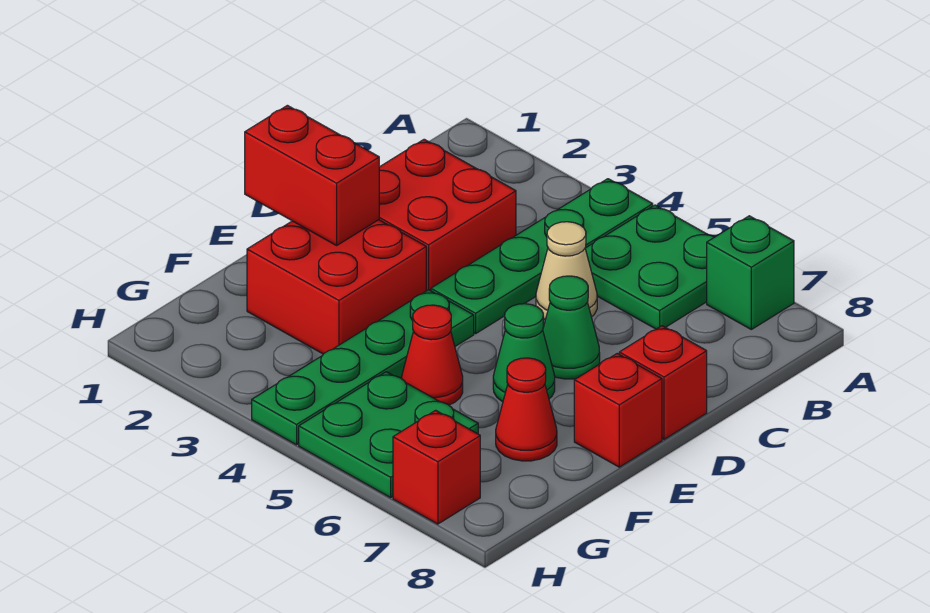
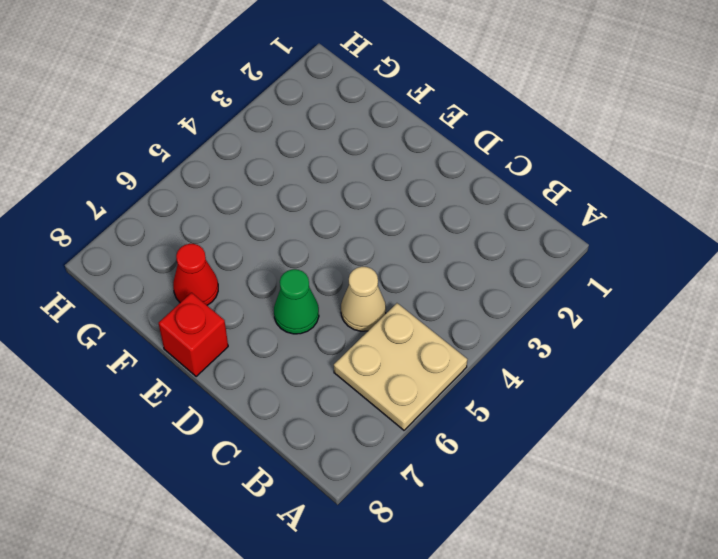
tan 2x2 plate [334,303,467,430] -> green 2x2 plate [585,205,714,329]
none -> green 1x4 plate [431,179,653,334]
none -> green 1x1 brick [707,216,794,329]
none -> red 2x2 brick [379,139,516,291]

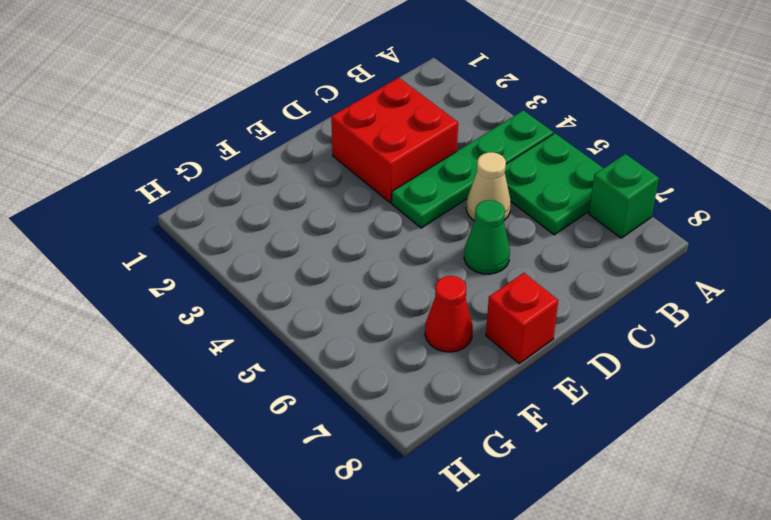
none -> red 1x1 brick [619,326,707,439]
none -> red 2x2 brick [247,220,426,354]
none -> green 1x4 plate [252,290,474,445]

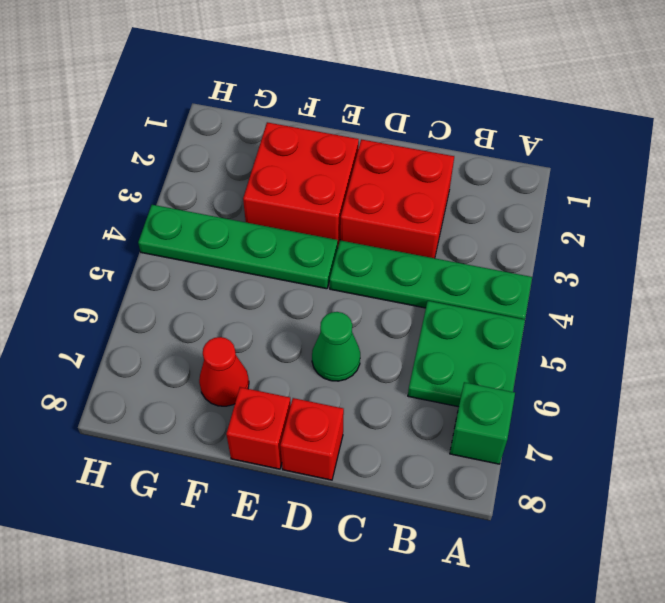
none -> tan 1x1 cone [536,222,597,320]
none -> green 1x1 cone [493,304,555,402]
none -> red 1x1 cone [401,305,463,405]

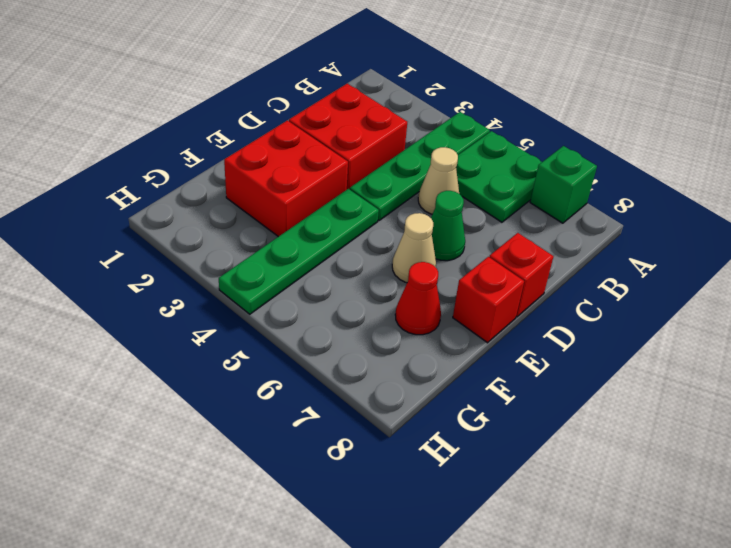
tan 1x1 cone [392,213,436,283] -> green 1x1 cone [493,304,555,402]
none -> red 1x1 cone [401,305,463,405]
none -> green 2x2 plate [299,372,478,498]
none -> red 1x1 brick [393,410,480,524]

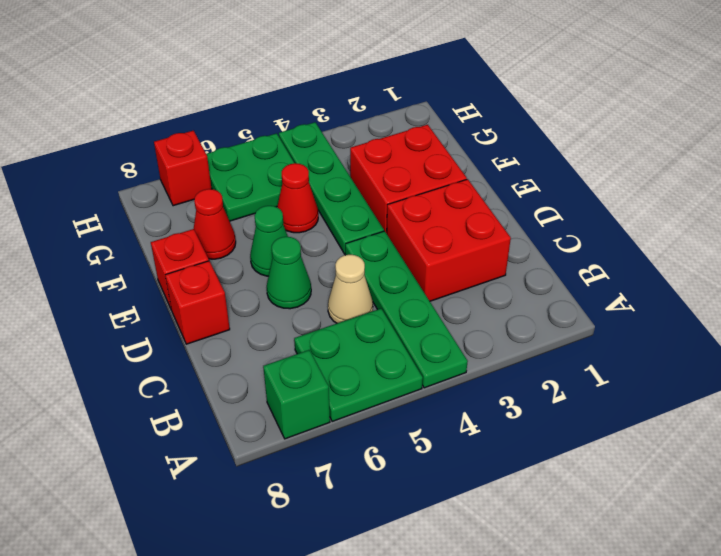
none -> red 1x2 brick [245,105,379,245]

